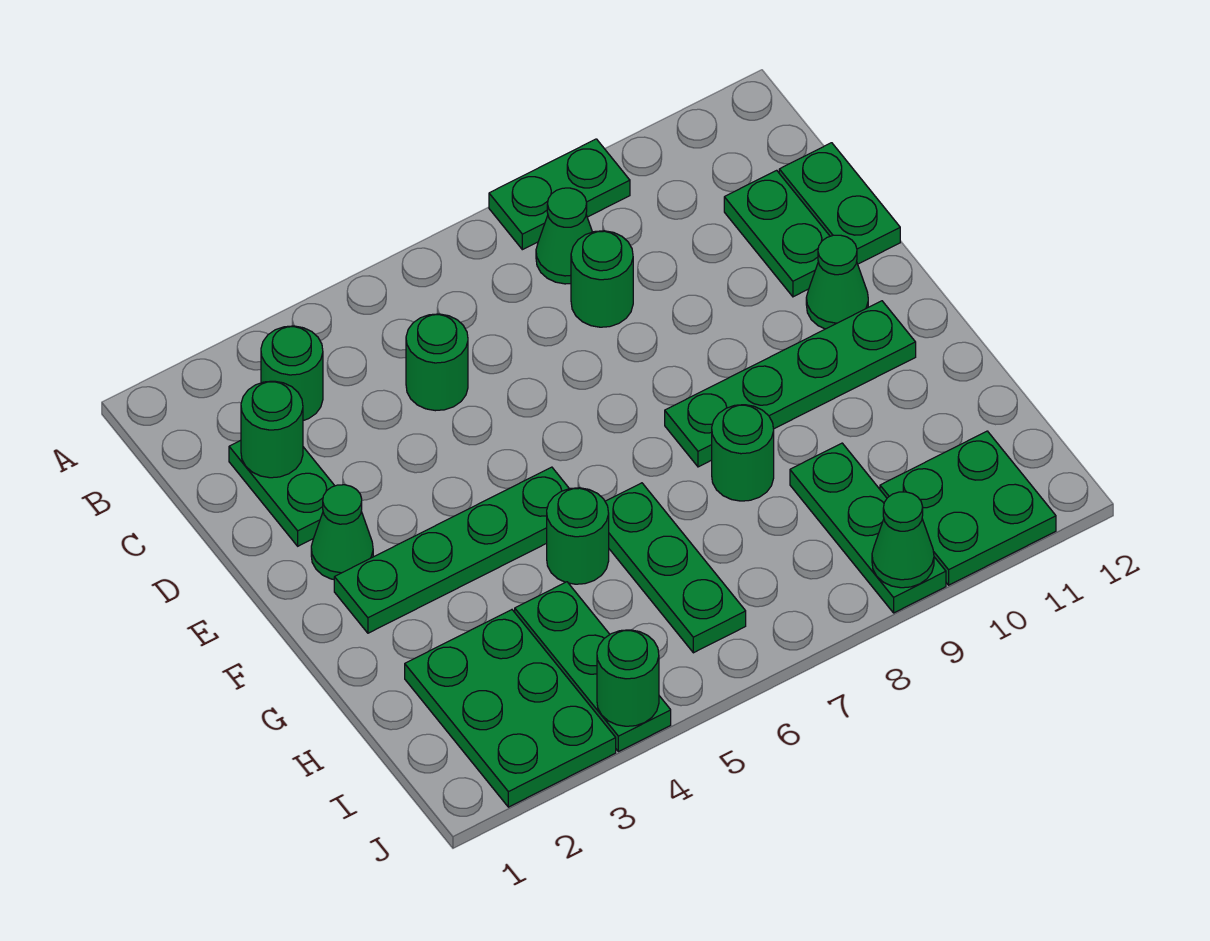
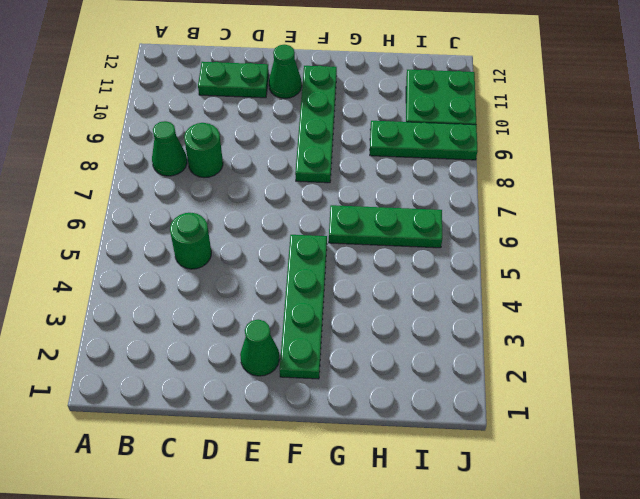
none -> green 1x2 plate [489,139,630,250]
none -> green 1x1 round brick [261,326,323,421]
none -> green 1x2 plate [229,440,335,546]

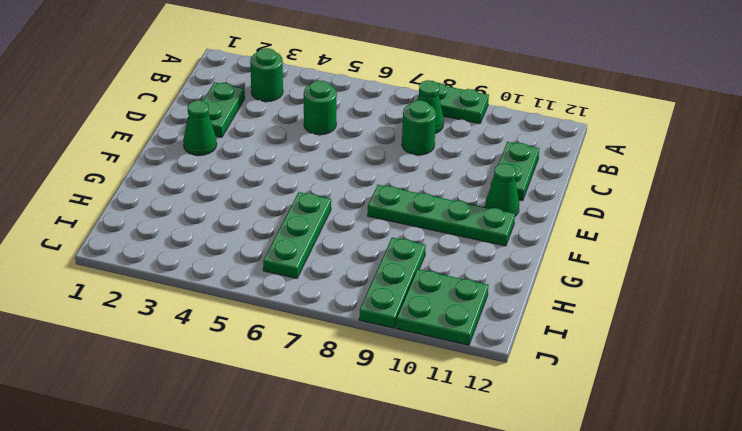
none -> green 1x2 plate [779,143,900,264]
none -> green 1x4 plate [334,467,569,633]
none -> green 1x1 round brick [547,488,609,584]

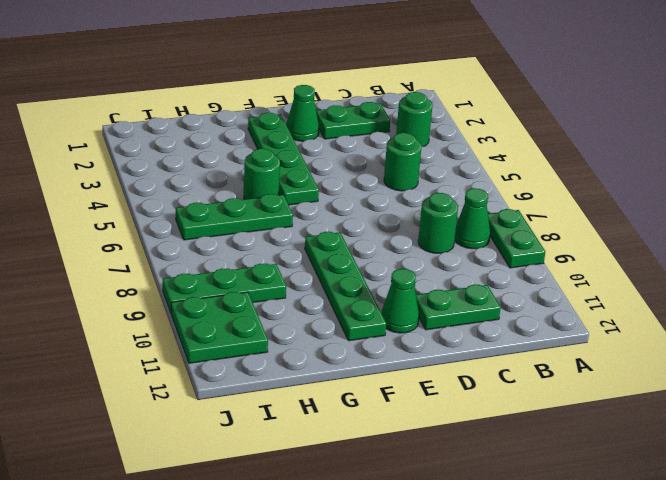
none -> green 1x2 plate [779,143,900,264]
none -> green 1x1 round brick [712,405,774,501]
none -> green 2x3 plate [405,610,616,807]

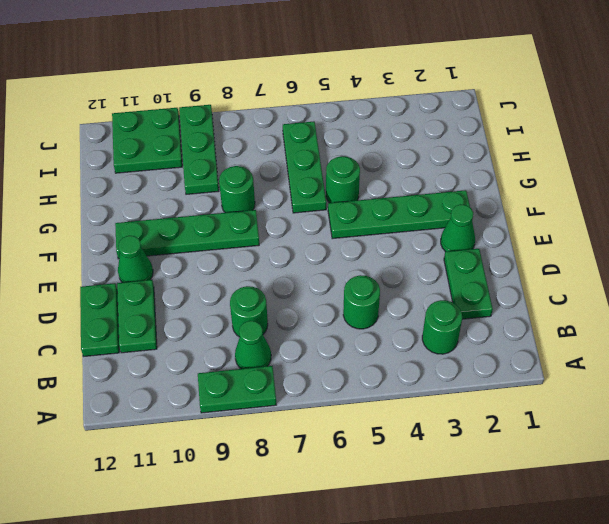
none -> green 2x3 plate [405,610,616,807]
none -> green 1x3 plate [515,582,671,752]
none -> green 1x1 round brick [241,381,303,478]

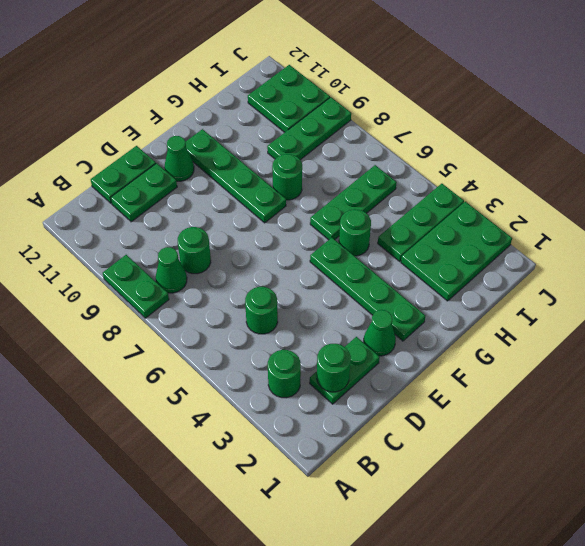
none -> green 1x1 round brick [597,630,659,726]
none -> green 1x1 cone [872,492,934,588]

